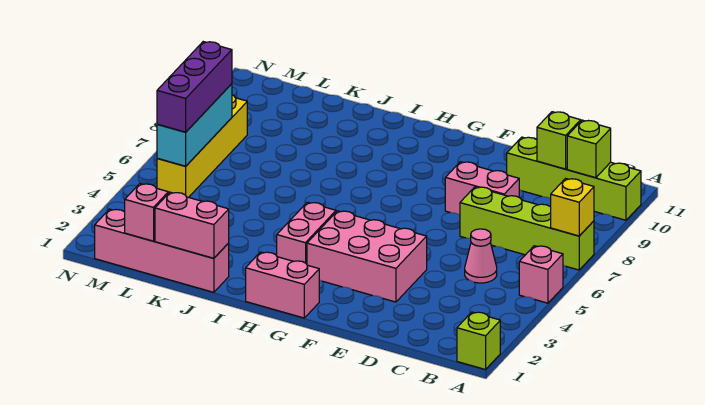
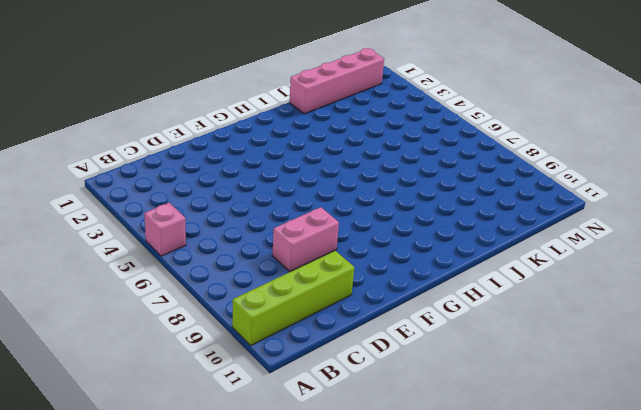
none -> lime 1x1 brick [457,312,500,370]
none -> lime 1x4 brick [460,187,594,270]
none -> pink 1x1 cone [465,229,497,283]

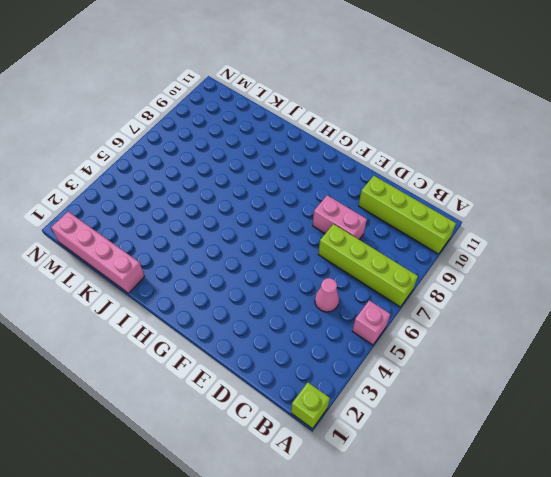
none -> pink 2x3 brick [307,211,427,302]
none -> pink 1x2 brick [246,252,319,318]
none -> pink 1x2 brick [277,202,336,264]

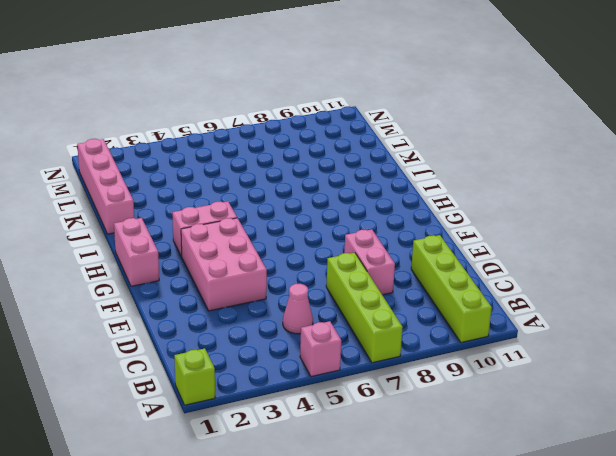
none -> yellow 1x4 brick [157,95,247,197]
none -> yellow 1x1 brick [551,179,594,236]
none -> lime 1x1 brick [567,120,611,178]

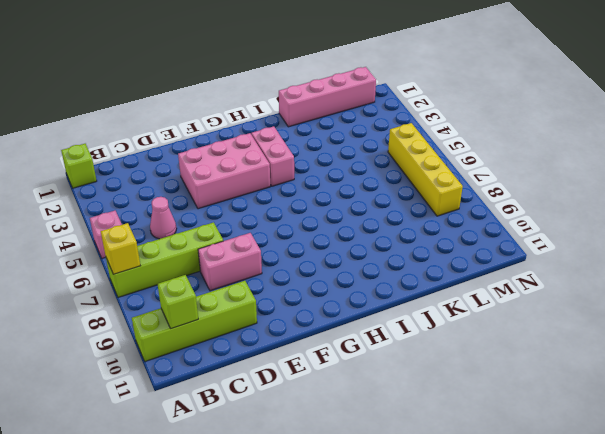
none -> pink 1x2 brick [246,252,319,318]
none -> lime 1x1 brick [537,112,581,169]
none -> pink 1x2 brick [155,192,229,258]

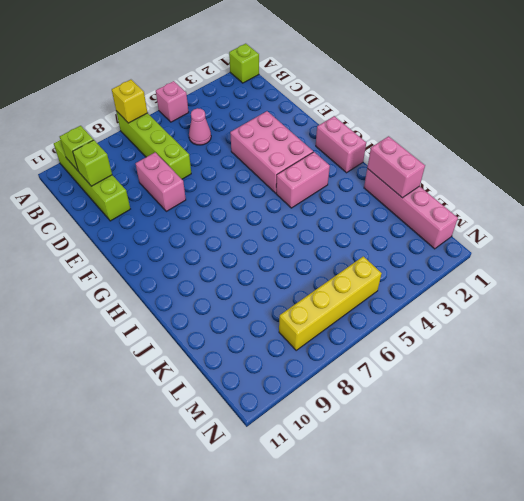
none -> pink 1x1 brick [125,184,168,241]
none -> cyan 1x3 brick [157,84,232,166]
none -> purple 1x3 brick [157,42,232,132]

